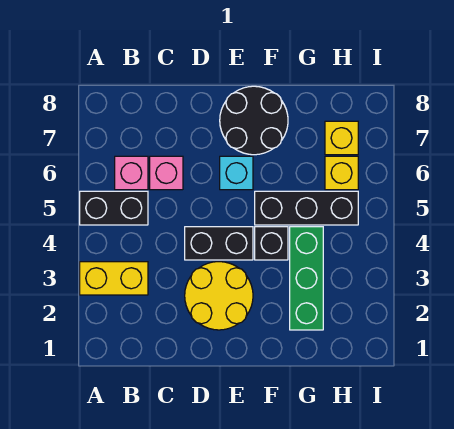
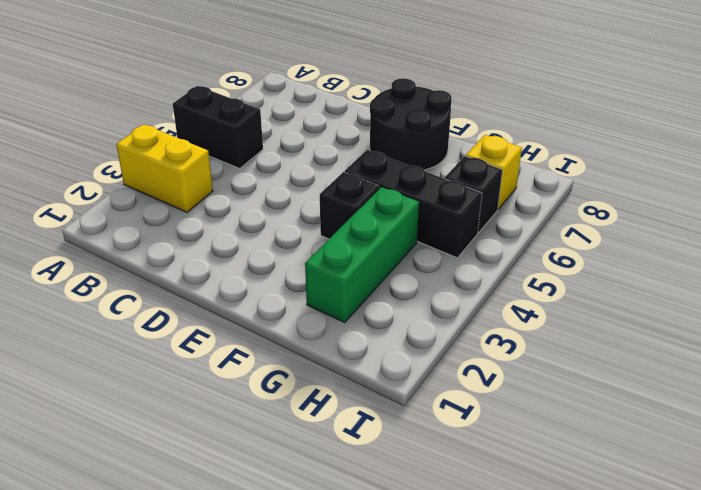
black 1x1 brick [445,156,502,233] -> yellow 1x1 brick [325,156,358,190]
none -> pink 1x1 brick [115,156,148,190]
none -> pink 1x1 brick [150,156,183,190]
none -> yellow 2x2 round brick [185,262,253,330]

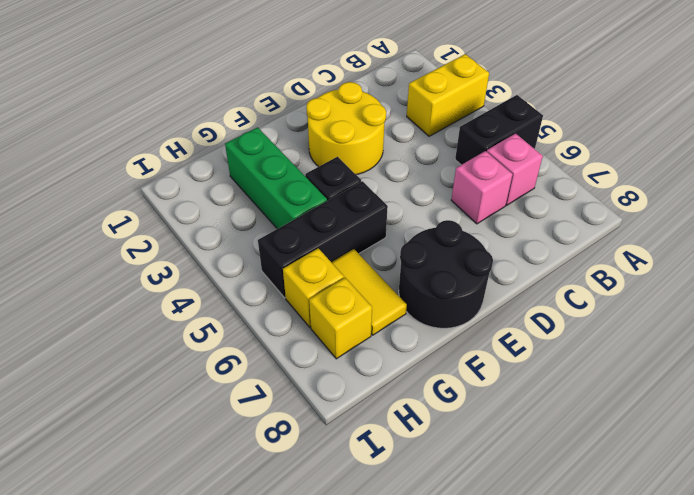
yellow 1x2 tile [331,249,407,335] -> none
none -> black 1x2 brick [185,227,253,260]
none -> cyan 1x1 brick [220,156,253,190]

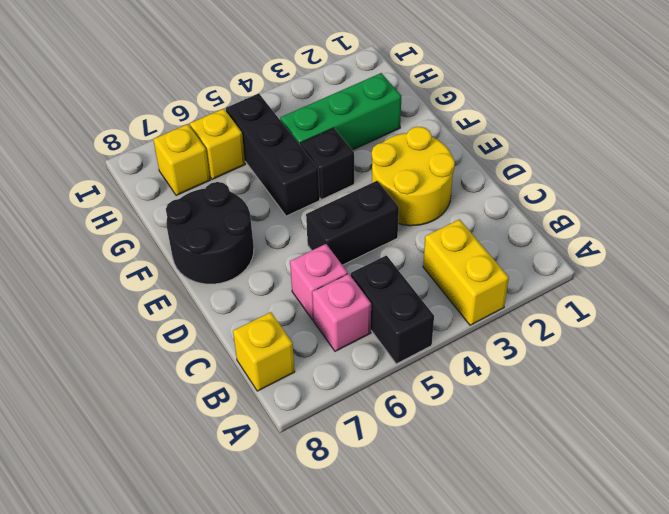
yellow 1x1 brick [233,312,295,391] -> none
black 1x2 brick [306,181,399,265] -> black 1x2 brick turned to [185,227,253,260]
none -> cyan 1x1 brick [220,156,253,190]

